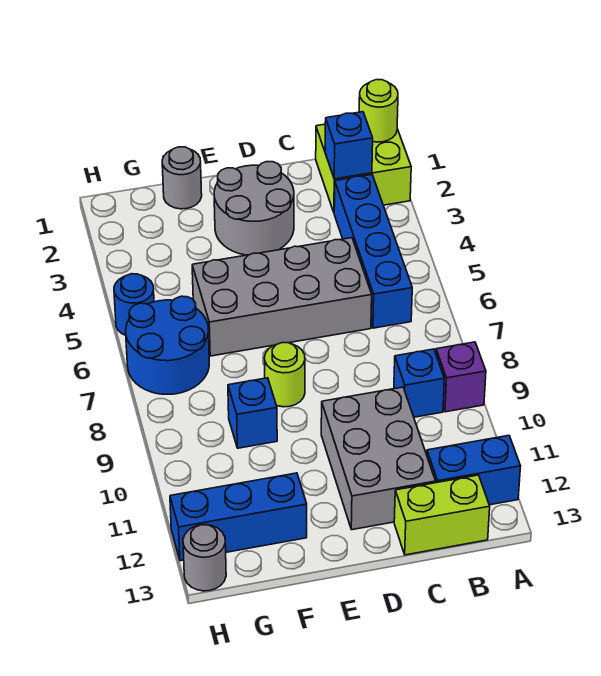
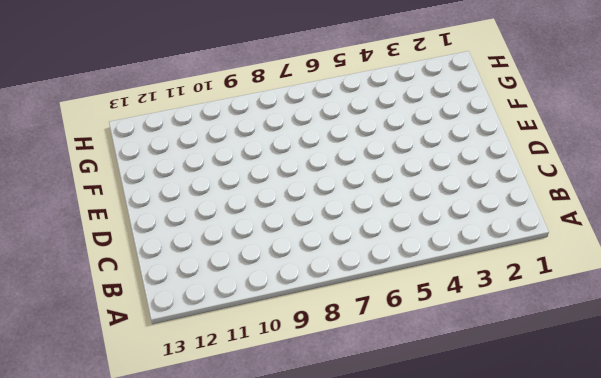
none -> lime 2x2 brick [316,124,411,212]
none -> purple 1x1 brick [436,342,486,412]
none -> blue 1x2 brick [427,435,521,505]

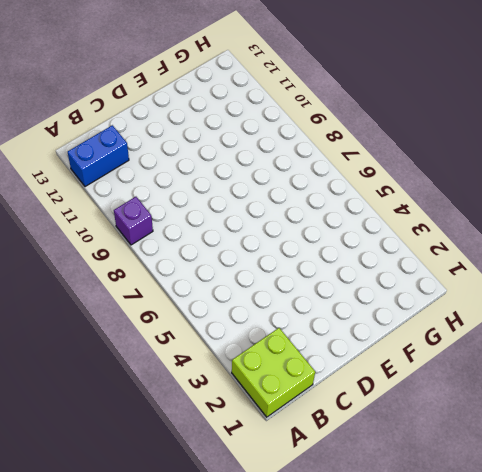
none -> blue 1x4 brick [334,175,412,328]
none -> blue 1x1 brick [394,349,444,417]
none -> lime 1x2 brick [394,475,490,555]

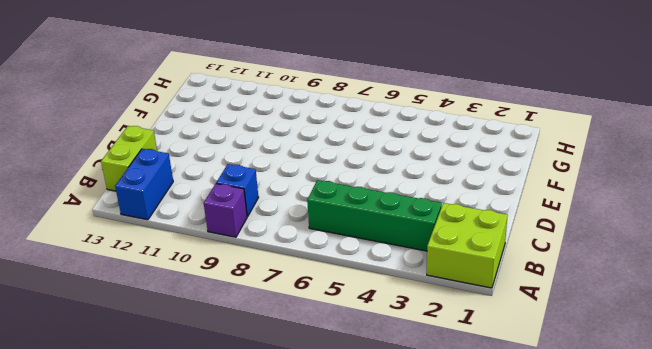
green 1x4 brick [307,180,442,251] -> blue 1x4 brick [334,175,412,328]
none -> grey 2x4 brick [192,238,372,356]
none -> grey 2x3 brick [321,387,436,530]
none -> grey 2x2 round brick [214,162,294,255]

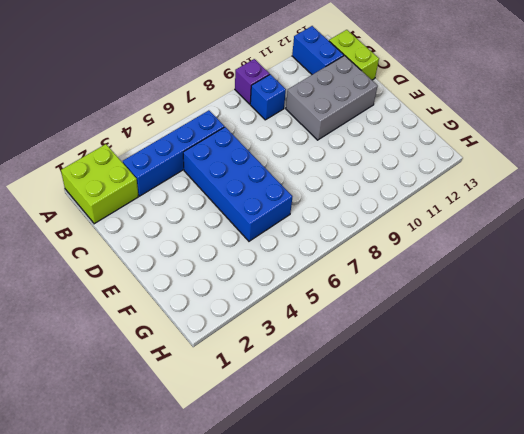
blue 2x4 brick [183,127,292,241] -> grey 2x4 brick [192,238,372,356]
none -> grey 2x2 round brick [214,162,294,255]
none -> lime 1x1 round brick [264,343,305,407]
none -> grey 1x1 round brick [162,147,202,209]

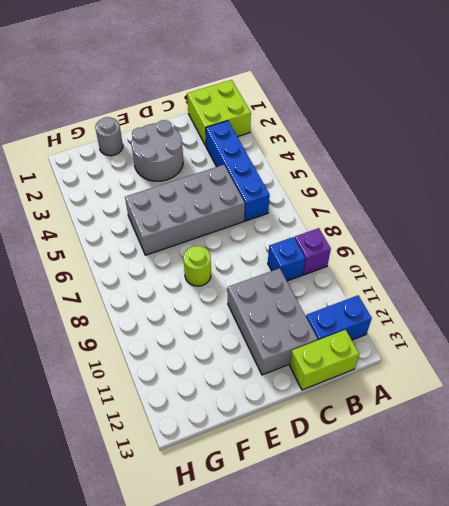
none -> blue 1x1 brick [228,378,277,448]
none -> blue 1x3 brick [170,473,307,561]
none -> blue 2x2 round brick [126,296,209,394]

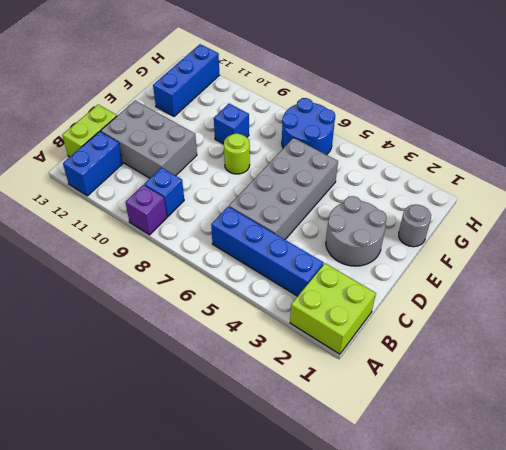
none -> blue 1x1 round brick [114,274,154,335]
none -> grey 1x1 round brick [183,525,226,591]
none -> lime 1x1 round brick [359,80,398,142]

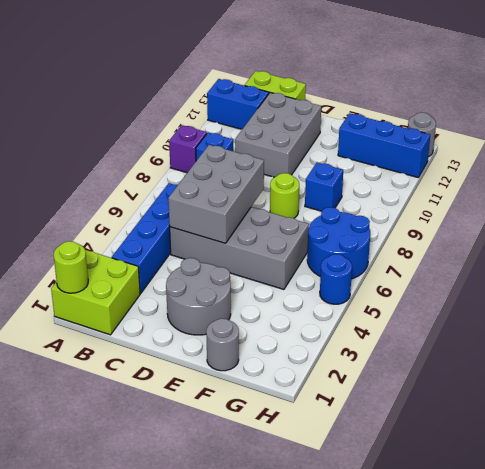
grey 2x3 brick [168,145,264,243] -> none
none -> blue 1x1 brick [325,112,373,179]

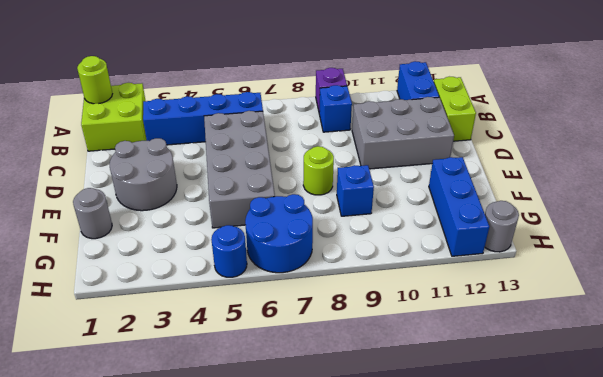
none -> blue 1x1 brick [325,112,373,179]

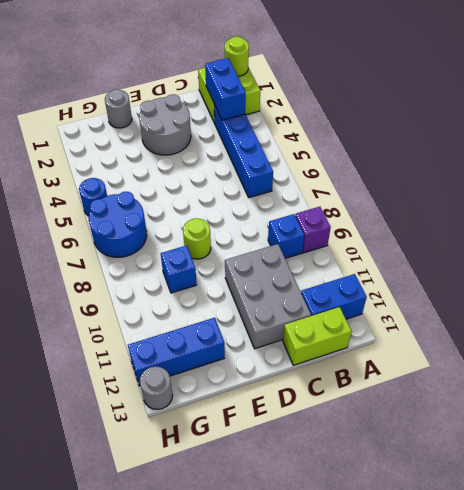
blue 1x2 brick [205,58,246,120] -> blue 1x1 brick [325,112,373,179]
none -> grey 2x4 brick [192,238,372,356]

